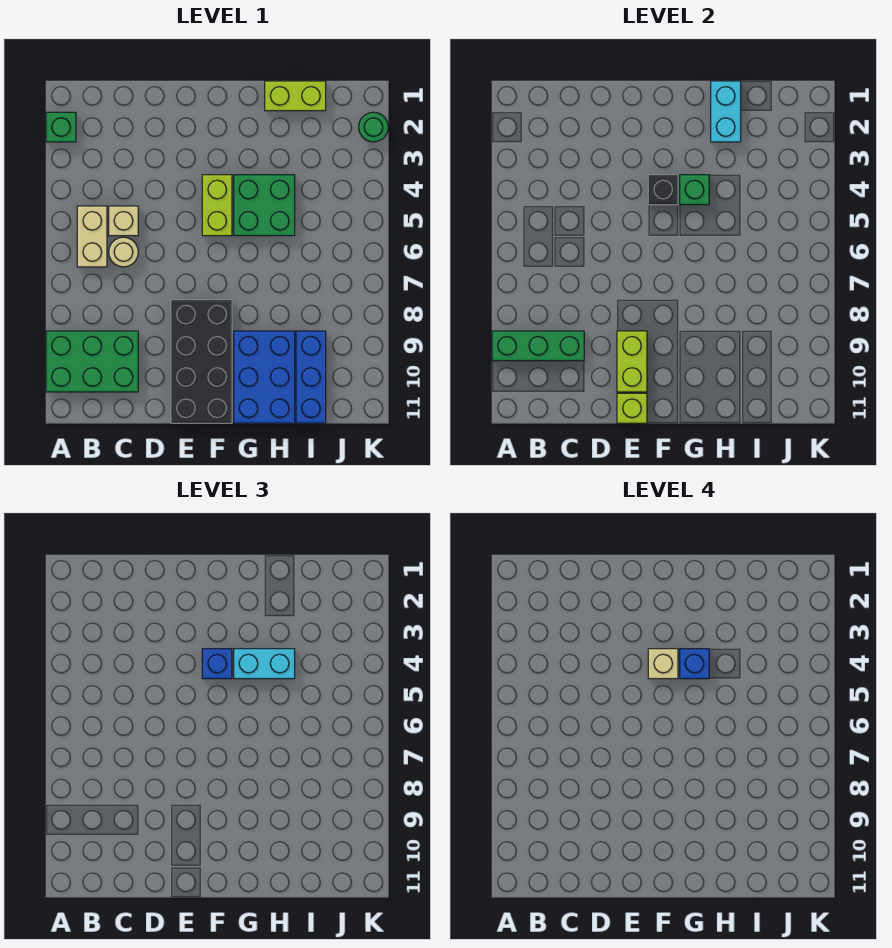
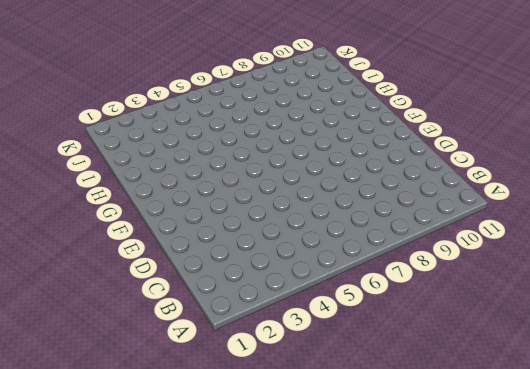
none -> green 1x1 brick [46,112,76,142]
none -> green 2x3 brick [46,331,138,392]
none -> tan 1x2 brick [77,206,107,267]

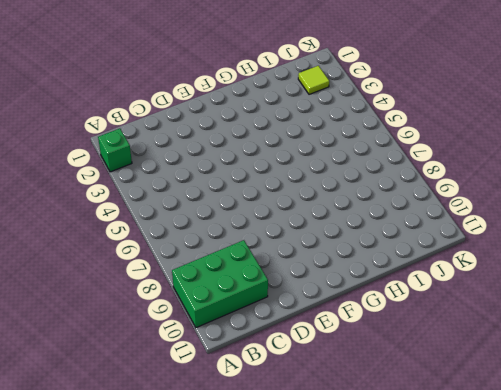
lime 1x1 tile [298,66,329,94] -> none
none -> tan 1x2 brick [77,206,107,267]
none -> tan 1x1 brick [109,206,138,236]
none -> tan 1x1 round brick [109,237,138,267]

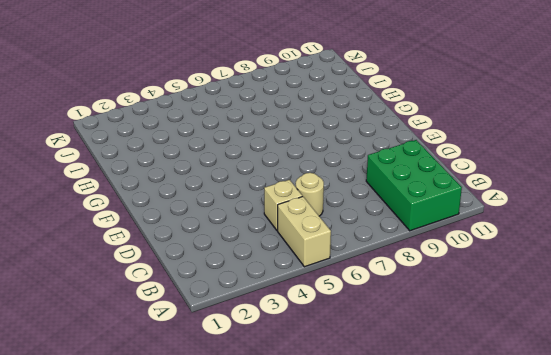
tan 1x2 brick [278,196,331,267] -> tan 1x2 brick turned to [77,206,107,267]
none -> green 1x1 brick [46,112,76,142]
none -> black 2x4 brick [171,300,232,423]
none -> lime 1x2 brick [202,175,232,236]

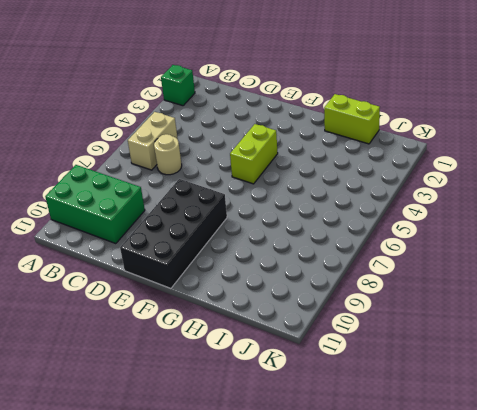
none -> tan 1x1 brick [109,206,138,236]
none -> green 2x2 brick [234,175,295,236]
none -> blue 2x3 brick [234,331,295,423]

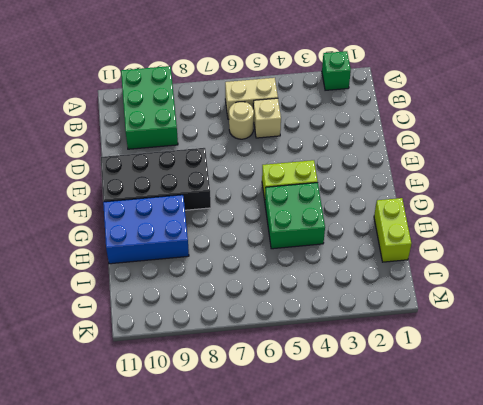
none -> blue 1x3 brick [296,331,326,423]
none -> green 1x1 round brick [359,112,388,142]
none -> green 1x3 brick [492,331,584,361]

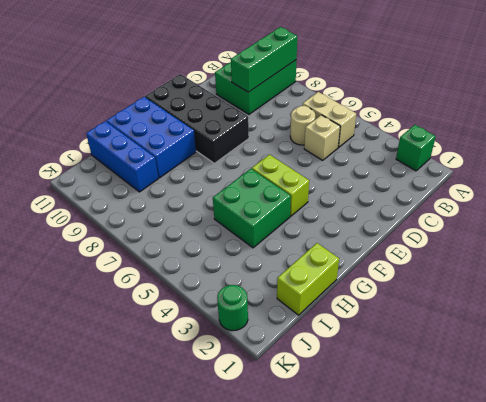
none -> lime 1x2 brick [617,331,647,392]
none -> lime 1x1 brick [617,393,647,423]
none -> black 1x1 brick [648,175,678,205]

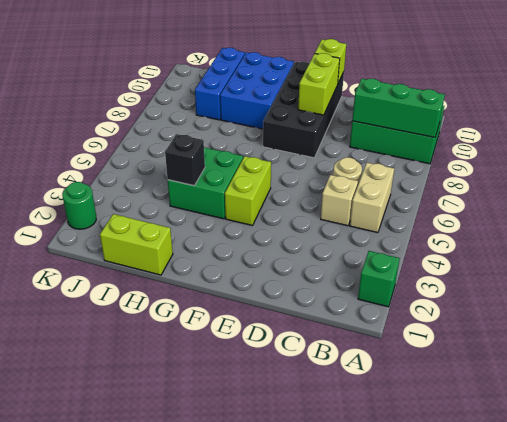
black 1x1 brick [165,134,205,186] -> black 1x1 brick moved to [648,175,678,205]
none -> green 1x1 brick [680,175,709,205]
none -> cyan 1x2 brick [711,81,741,142]
none -> blue 1x1 brick [202,649,232,679]

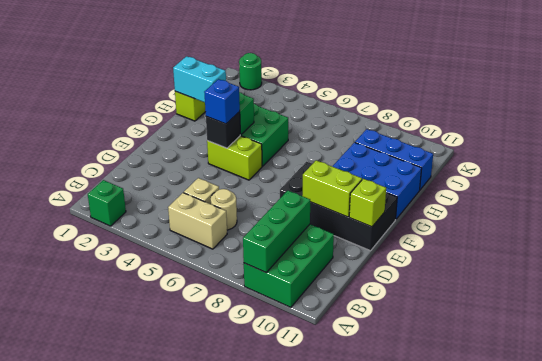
none -> cyan 1x2 brick [234,649,295,679]
none -> tan 1x1 brick [648,649,678,679]
none -> blue 1x1 brick [680,649,709,679]

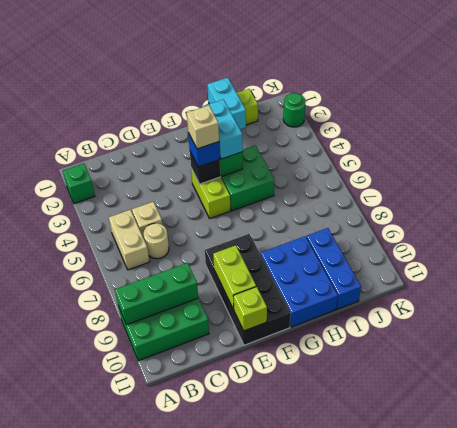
cyan 1x2 brick [202,99,243,159] -> cyan 1x2 brick turned to [234,649,295,679]
none -> blue 1x1 brick [680,649,709,679]

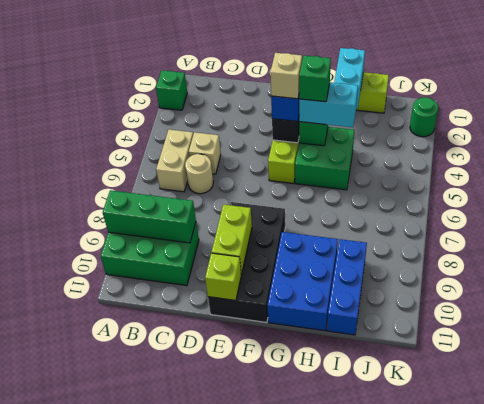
green 1x1 brick [299,56,331,102] -> blue 1x1 brick [680,649,709,679]

